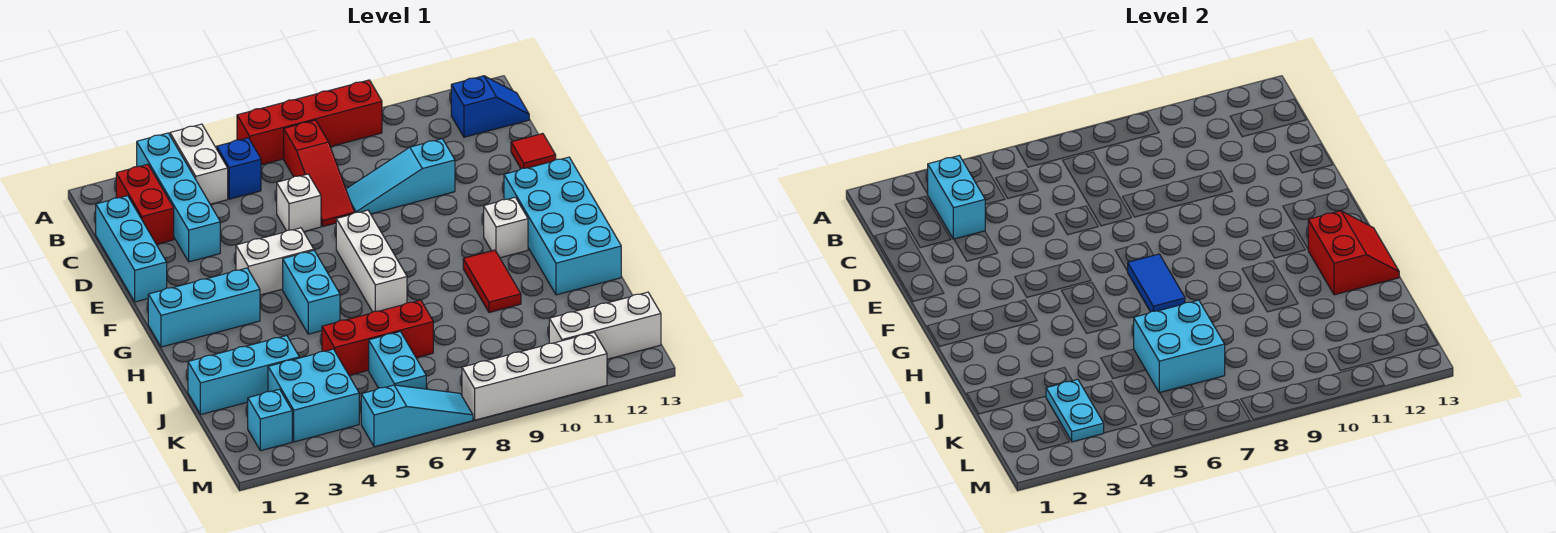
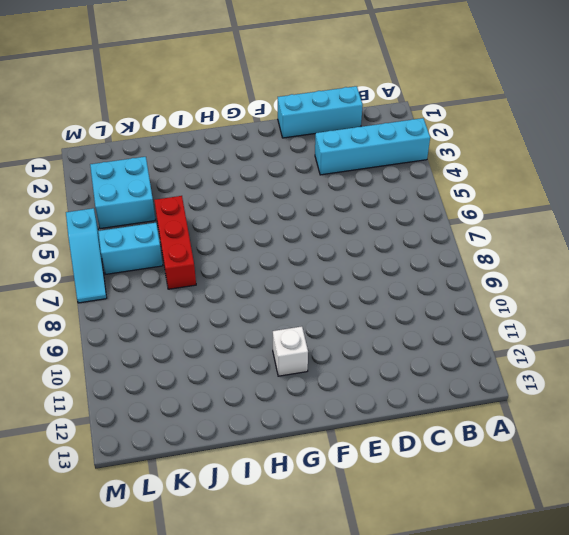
none -> white 1x2 brick [170,124,228,204]
none -> red 1x4 brick [237,80,382,165]
none -> red 1x2 brick [116,164,174,244]
none -> blue 1x1 brick [217,138,261,199]

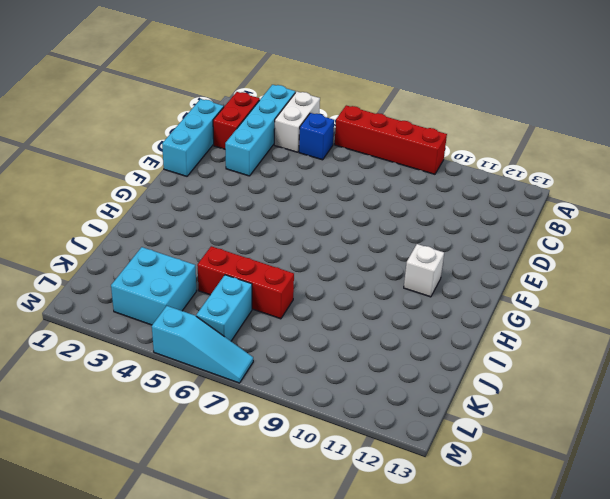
none -> red 1x3 slope [284,120,355,226]
none -> blue 1x2 slope [451,76,529,137]
none -> white 1x1 brick [277,174,321,232]
none -> cyan 1x3 slope [346,139,455,214]

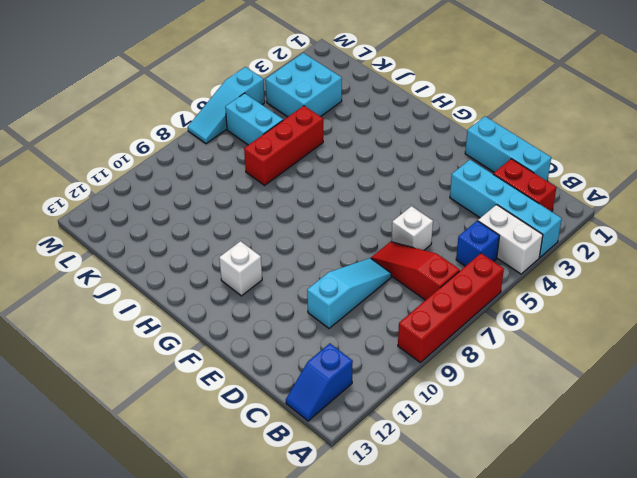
none -> red 1x1 tile [511,134,556,169]
none -> white 1x2 brick [236,228,314,295]
none -> white 1x3 brick [336,210,407,312]
none -> cyan 2x4 brick [504,157,621,295]

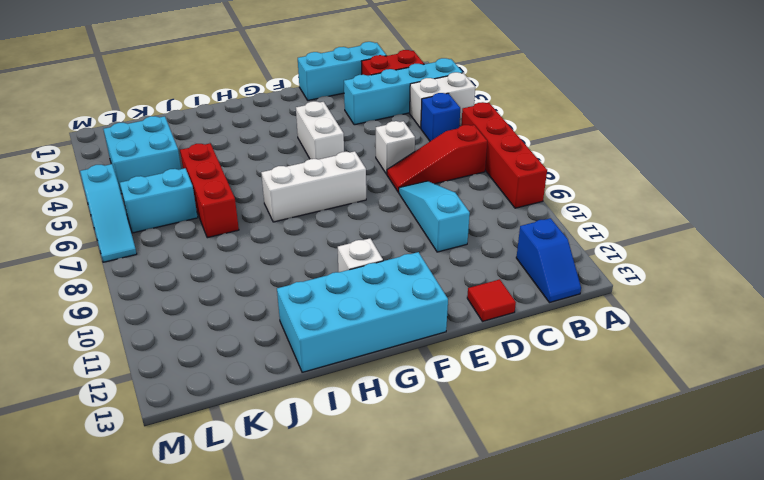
none -> cyan 1x3 brick [148,268,260,347]
none -> cyan 1x2 brick [283,251,340,334]
none -> red 1x2 tile [463,250,521,312]
none -> cyan 1x3 brick [188,336,299,414]

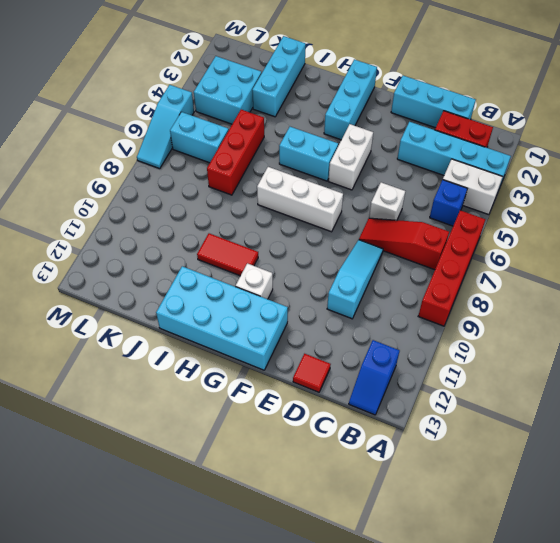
none -> cyan 1x1 brick [248,389,292,451]
none -> white 1x3 brick [549,292,661,359]
none -> white 1x4 brick [462,333,607,420]
none -> cyan 1x2 brick [928,156,986,239]

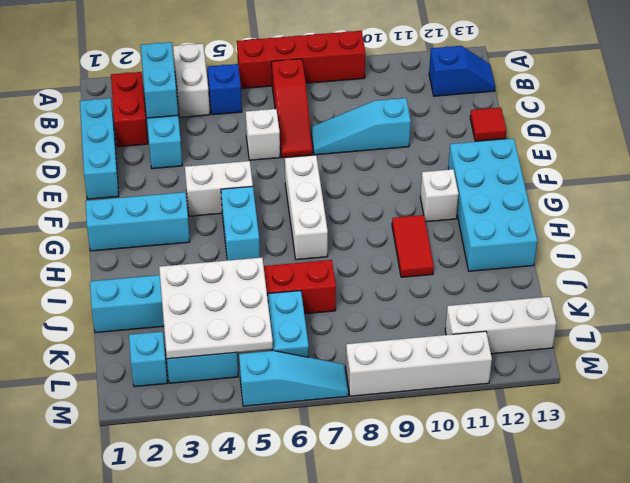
white 3x3 plate [159,258,273,359] -> cyan 1x2 plate [1046,379,1104,442]
none -> blue 1x2 tile [1128,254,1185,312]
none -> red 2x2 slope [1308,211,1399,295]
none -> cyan 2x2 brick [1134,300,1225,393]

